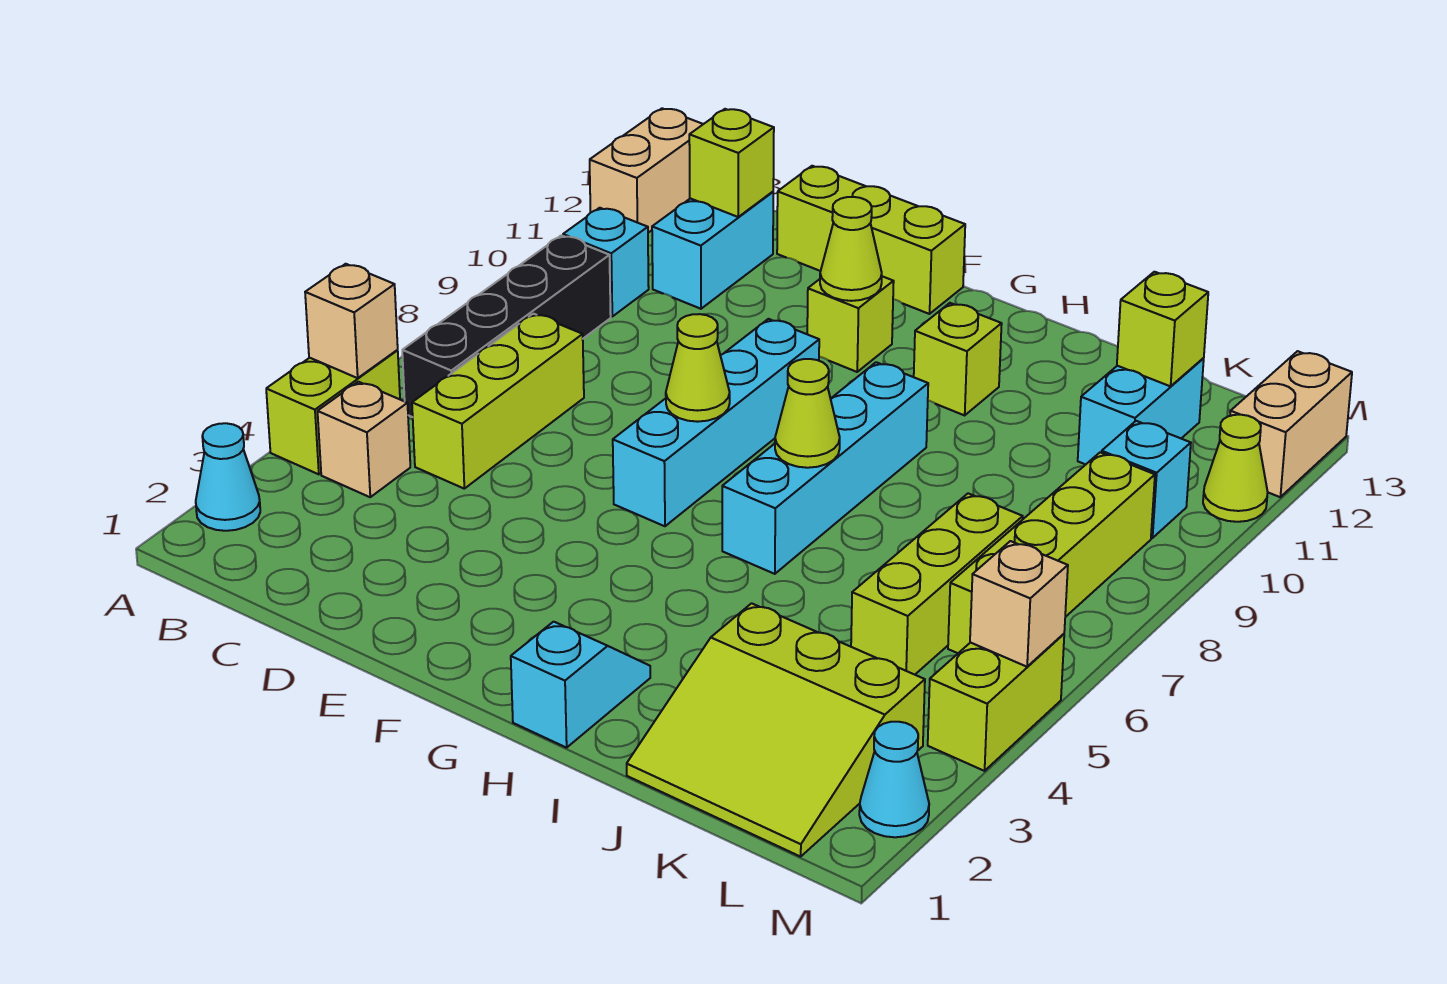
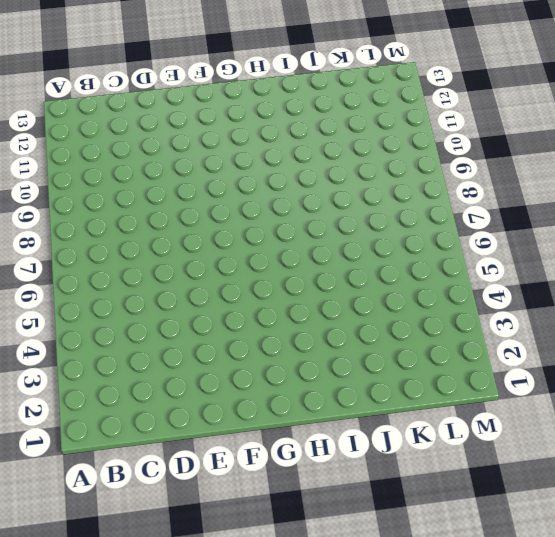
none -> cyan 1x1 cone [196,423,260,531]
none -> lime 1x2 brick [266,350,400,474]
none -> tan 1x2 brick [590,108,703,233]
none -> tan 1x1 brick [318,382,410,497]

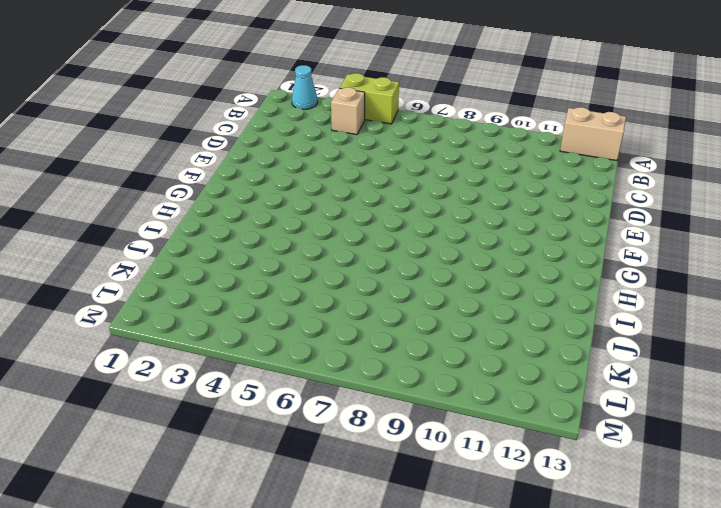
none -> black 1x4 brick [402,235,611,417]
none -> cyan 1x1 brick [563,208,649,316]
none -> lime 1x3 brick [412,314,584,489]
none -> cyan 1x2 brick [652,192,773,309]

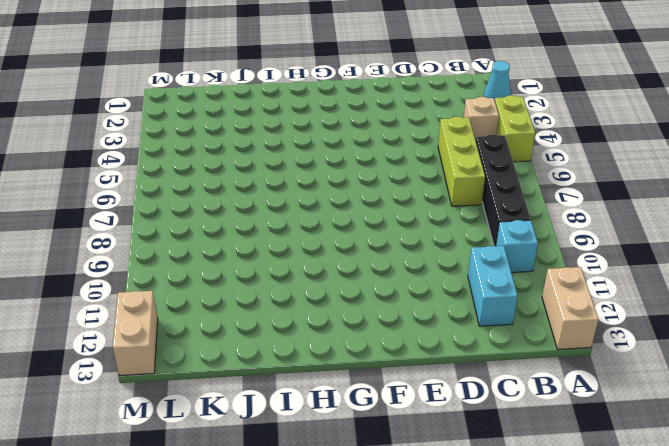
none -> lime 1x3 brick [777,166,965,314]
none -> cyan 1x4 brick [613,319,819,526]
none -> lime 1x1 brick [807,276,894,372]
none -> cyan 1x2 slope [511,622,650,748]

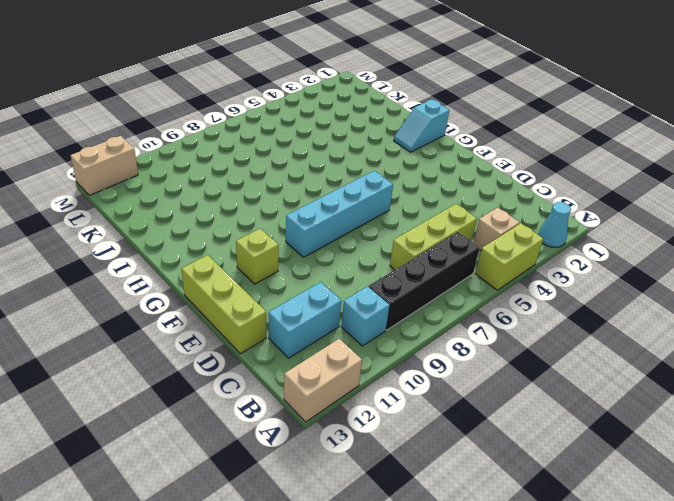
none -> cyan 1x4 brick [722,362,928,574]
none -> lime 1x1 brick [914,303,1002,415]
none -> lime 3x3 slope [627,603,925,857]
none -> lime 1x3 brick [851,493,1023,675]

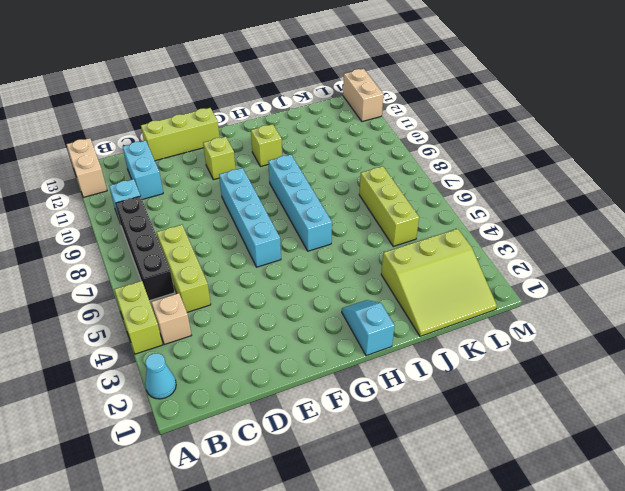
none -> cyan 1x2 brick [1078,358,1204,465]
none -> lime 1x4 brick [948,452,1155,653]
none -> cyan 1x1 brick [1102,421,1191,538]
none -> cyan 1x1 cone [859,722,929,837]

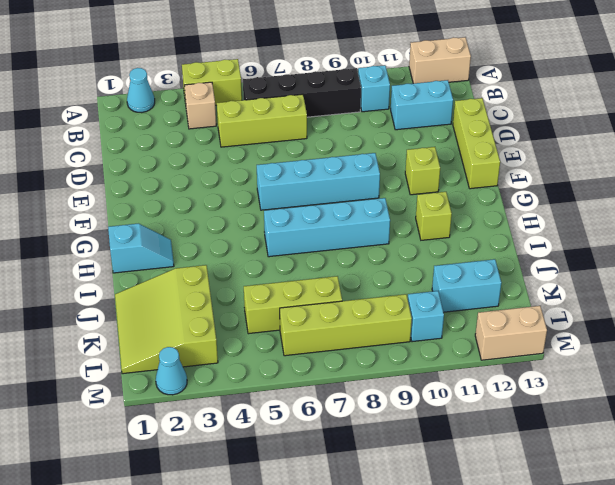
none -> lime 1x2 brick [928,634,1064,771]
none -> lime 1x1 cone [1203,415,1268,522]
none -> tan 1x1 brick [305,264,398,378]
none -> lime 1x1 brick [689,109,774,217]

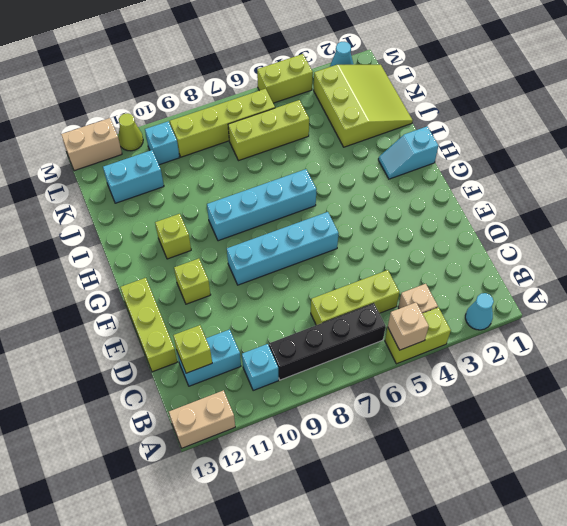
none -> lime 1x1 cone [666,314,730,422]
none -> lime 1x1 cone [820,197,882,301]
none -> lime 1x1 cone [775,359,840,468]
none -> lime 1x1 brick [1117,272,1208,386]

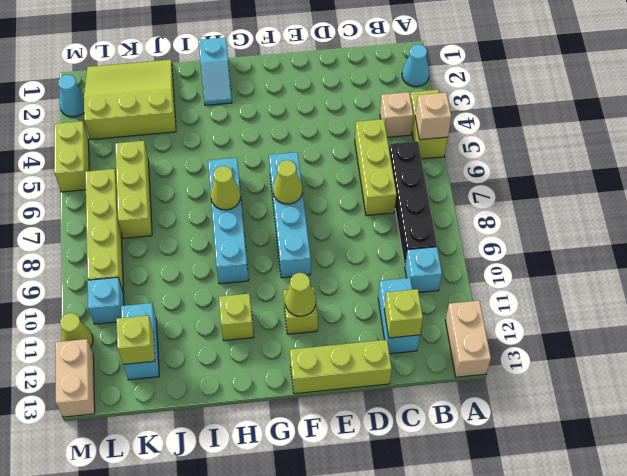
none -> tan 1x1 brick [970,541,1068,667]

